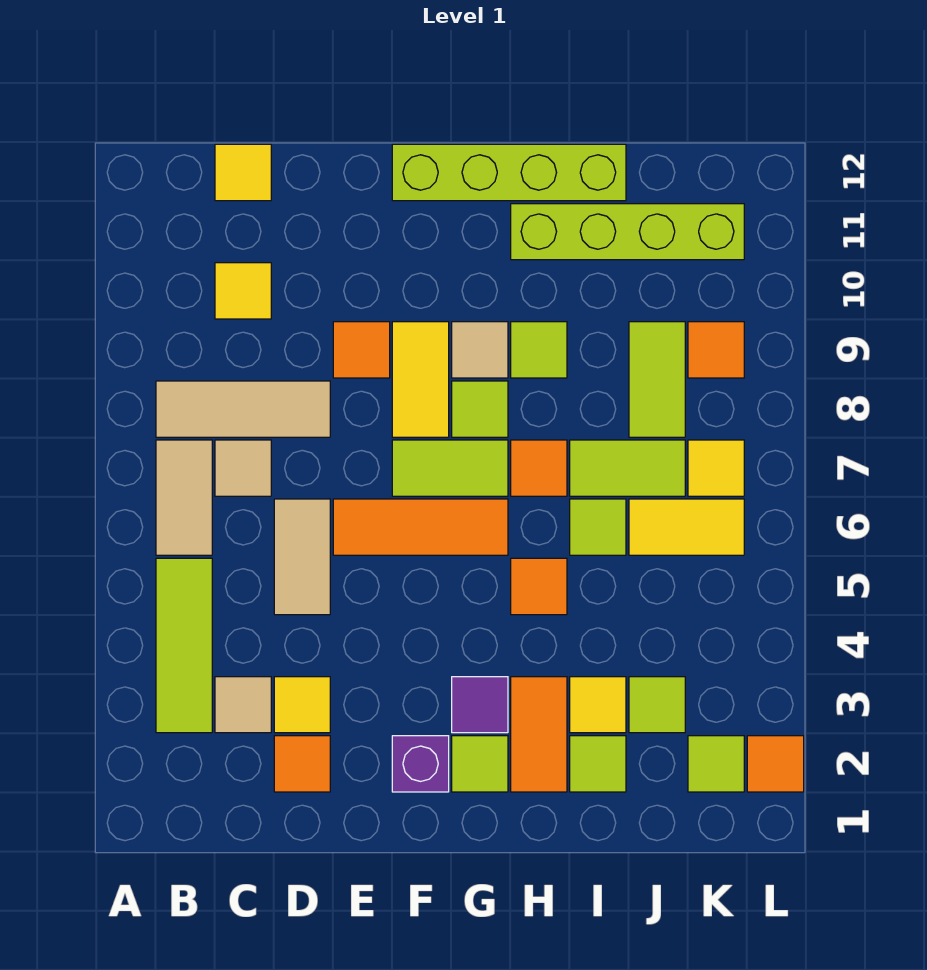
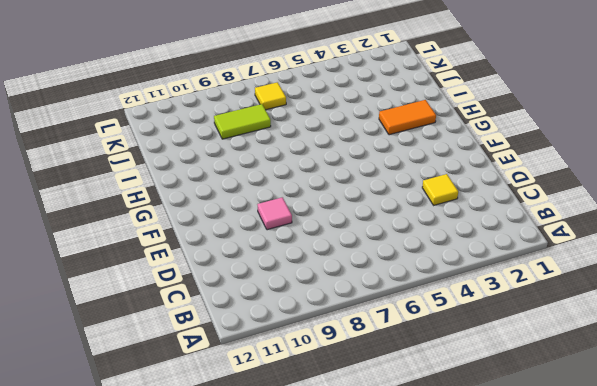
pink 1x1 tile [257,197,292,230] -> orange 1x1 tile [333,322,390,378]
none -> lime 1x3 tile [156,558,212,733]
none -> tan 1x2 tile [156,440,212,555]
none -> tan 1x3 tile [156,381,330,437]
none -> tan 1x1 tile [215,677,271,733]

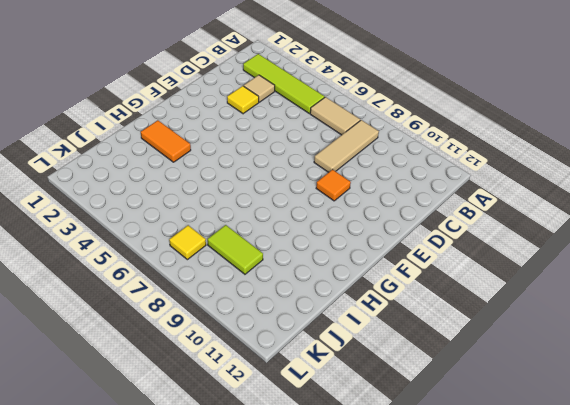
lime 1x4 tile [243,54,325,113] -> lime 1x3 tile [156,558,212,733]
none -> tan 1x1 tile [215,440,271,496]
none -> yellow 1x1 tile [215,263,271,319]
none -> yellow 1x1 tile [215,144,271,201]
none -> orange 1x1 tile [274,736,330,792]

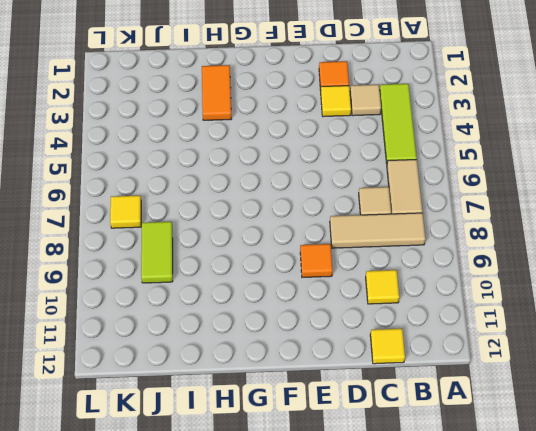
none -> tan 1x2 tile [274,499,330,615]
none -> orange 1x3 tile [333,499,508,555]
none -> purple 1x1 brick [392,736,449,792]
none -> lime 1x2 tile [392,440,508,496]

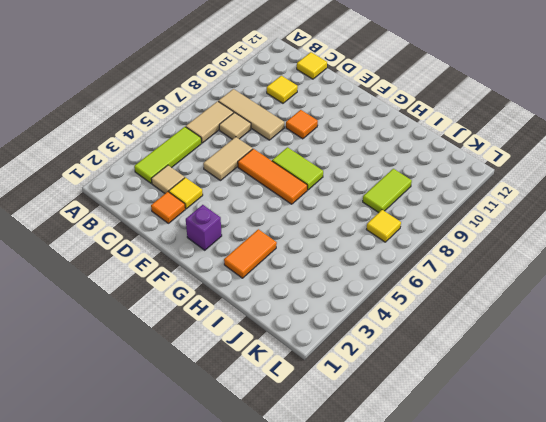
none -> yellow 1x2 tile [392,322,449,437]
none -> lime 1x4 brick [392,144,626,201]
none -> lime 1x1 tile [452,736,508,792]
none -> purple 1x1 tile [452,677,508,733]

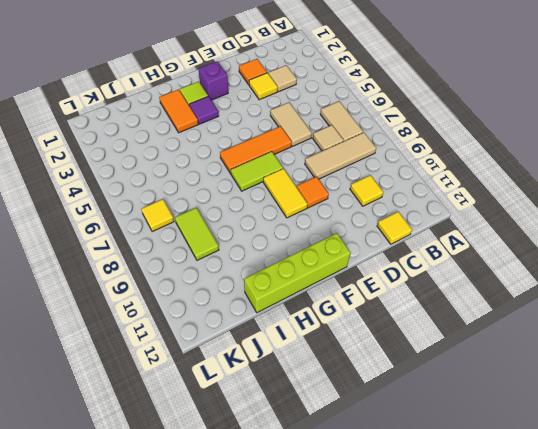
none -> lime 1x3 tile [156,558,212,733]
none -> lime 1x1 tile [452,381,508,437]
none -> tan 1x1 tile [452,322,508,378]
none -> orange 1x1 tile [511,558,567,615]

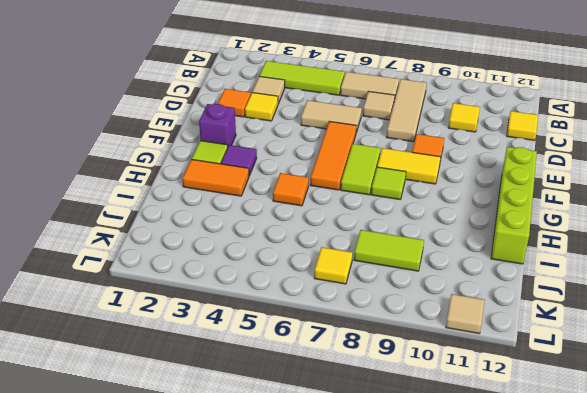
tan 1x1 tile [446,294,485,333] -> tan 1x1 tile moved to [452,322,508,378]
none -> orange 1x1 tile [511,440,567,496]
none -> lime 1x1 tile [511,322,567,378]
none -> lime 1x4 brick [511,204,744,260]
none -> lime 1x1 tile [570,736,626,792]

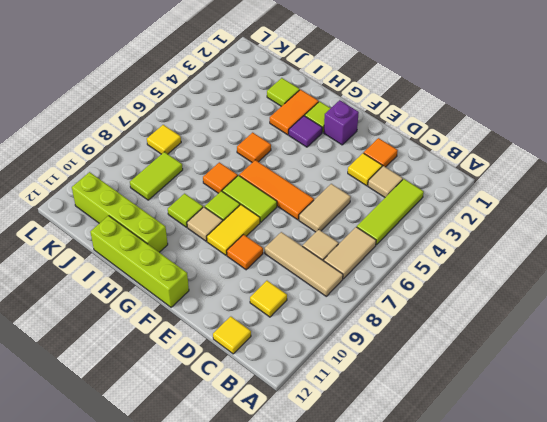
none -> yellow 1x1 tile [570,677,626,733]
none -> lime 1x1 tile [570,499,626,555]
none -> lime 1x2 tile [570,440,685,496]
none -> lime 1x1 tile [629,677,685,733]

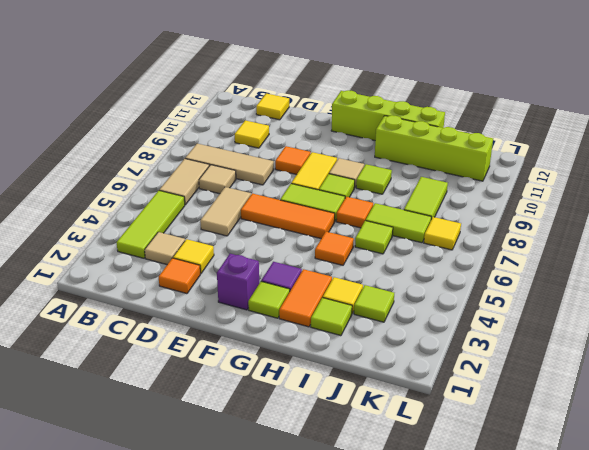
none -> yellow 1x2 tile [629,499,744,555]
none -> lime 1x1 tile [688,736,744,792]
none -> orange 1x1 tile [688,322,744,378]
none -> orange 1x1 tile [747,736,804,792]

